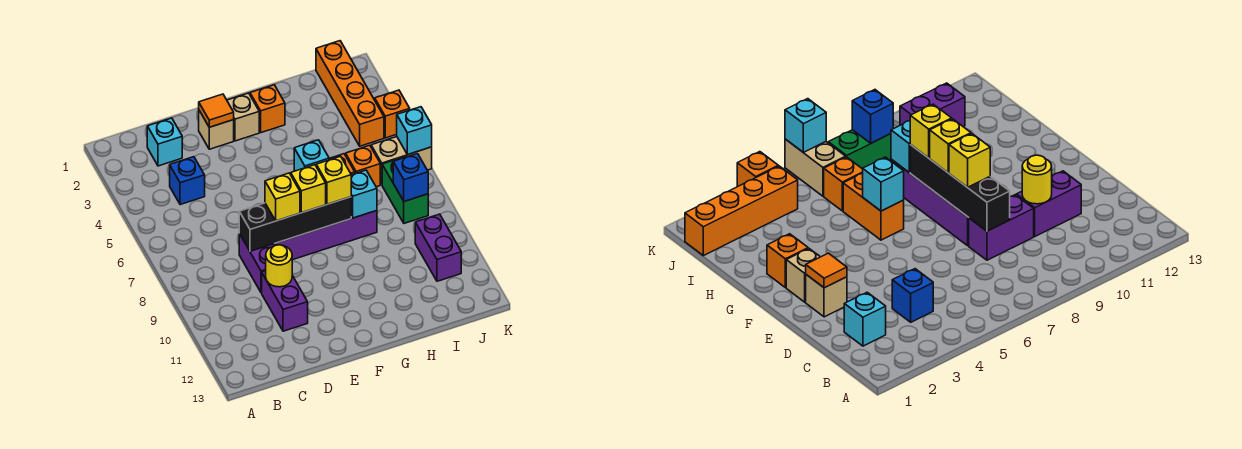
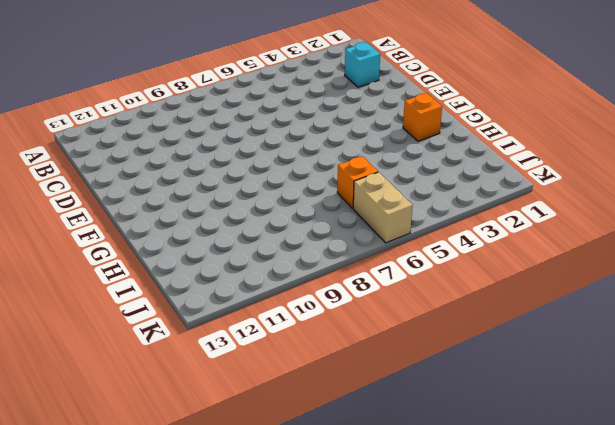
none -> blue 1x1 brick [170,157,205,205]
none -> purple 1x2 brick [239,234,275,293]
none -> purple 1x2 brick [262,271,308,331]

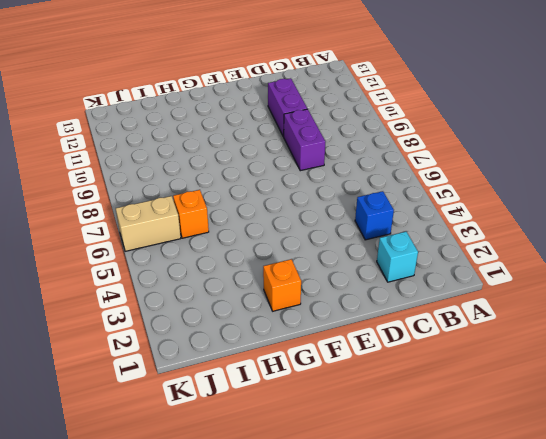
none -> tan 1x1 brick [199,111,234,149]
none -> purple 1x4 brick [275,211,377,260]
none -> tan 1x1 brick [227,93,259,141]

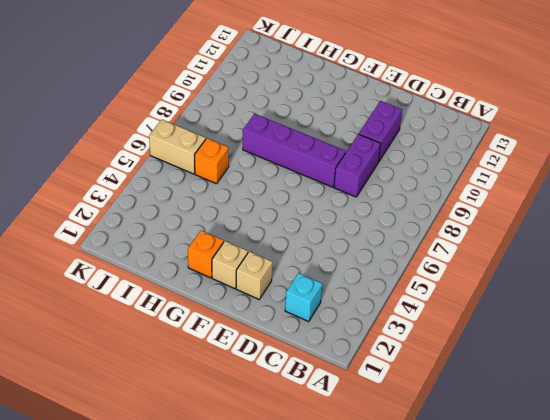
none -> blue 1x1 brick [170,157,205,205]
none -> orange 1x2 brick [843,173,904,240]
none -> orange 1x4 brick [316,41,384,146]

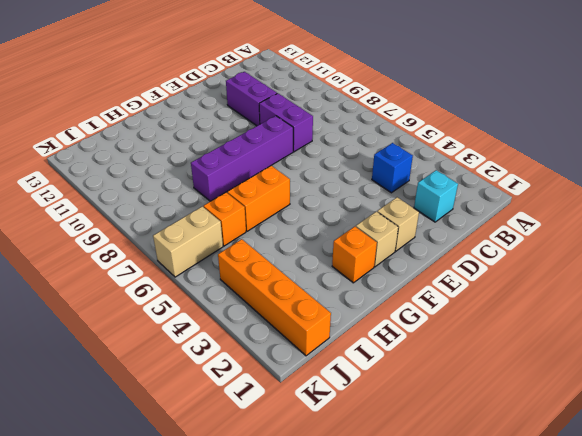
none -> green 1x2 brick [382,156,428,223]
none -> purple 1x2 brick [415,214,461,281]
none -> orange 1x1 brick [375,90,410,138]

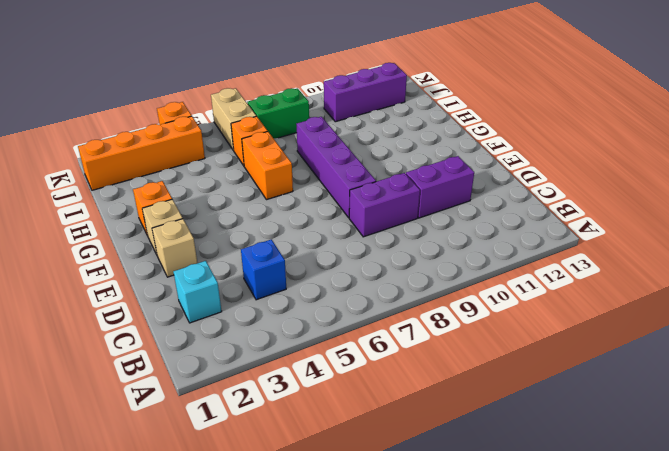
purple 1x3 brick [324,63,407,122] -> purple 1x2 brick [415,214,461,281]
none -> black 1x4 brick [239,197,351,251]
none -> yellow 1x1 round brick [266,245,292,287]
none -> orange 1x1 tile [199,94,234,127]

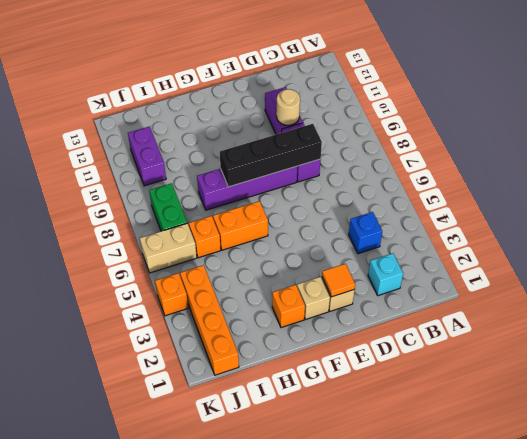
tan 1x1 round brick [276,89,300,125] -> yellow 1x1 round brick [266,245,292,287]
none -> cyan 1x1 brick [294,140,329,171]
none -> cyan 1x1 brick [351,170,377,218]
none -> blue 1x1 brick [393,154,428,201]

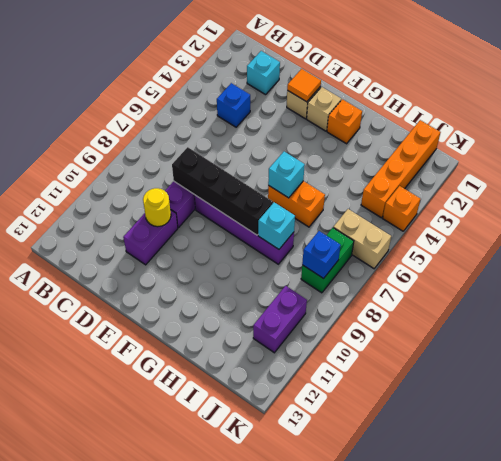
none -> orange 1x1 brick [346,145,380,187]
none -> cyan 1x1 brick [397,107,432,155]
none -> yellow 1x1 brick [265,173,300,221]

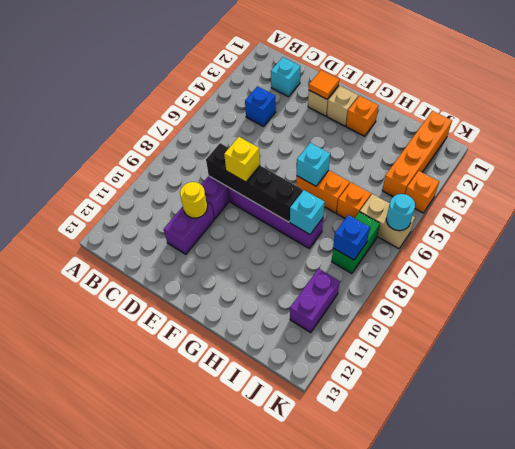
cyan 1x1 round brick [386,194,415,231] -> cyan 1x1 brick [397,107,432,155]
none -> yellow 1x1 brick [291,165,326,213]
none -> yellow 1x1 brick [316,156,351,204]

